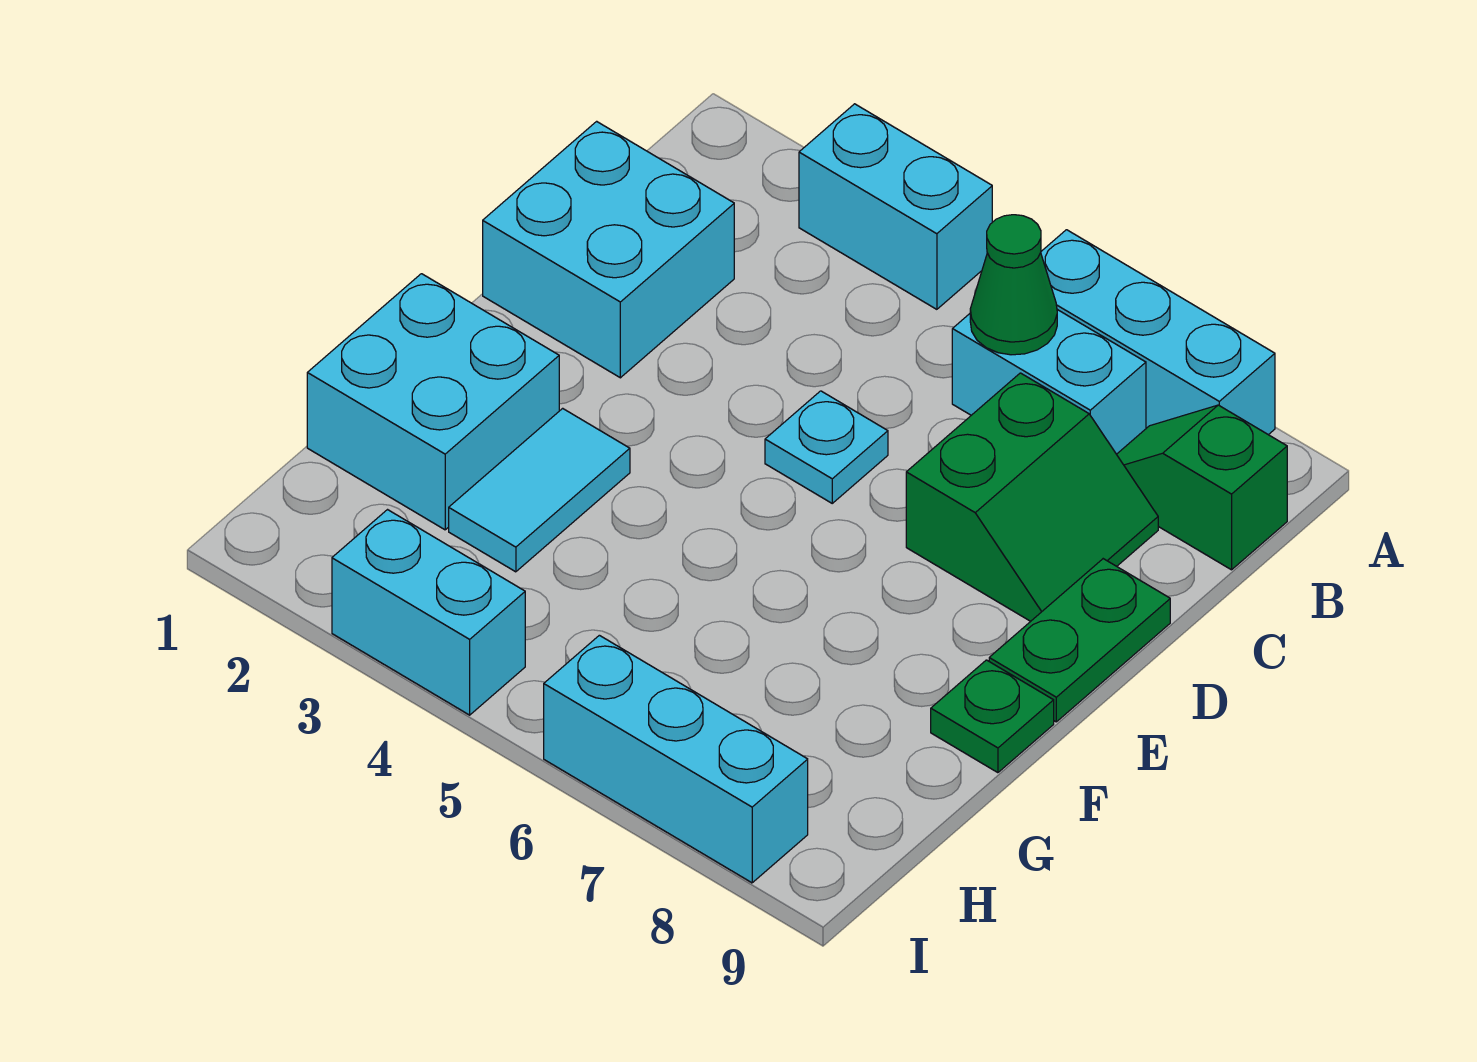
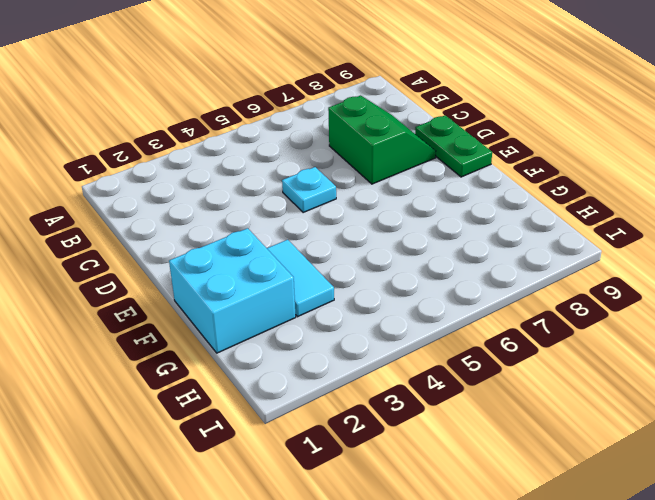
none -> cyan 1x2 brick [799,104,992,309]
none -> cyan 1x3 brick [1041,230,1275,435]
none -> cyan 1x2 brick [952,310,1146,454]

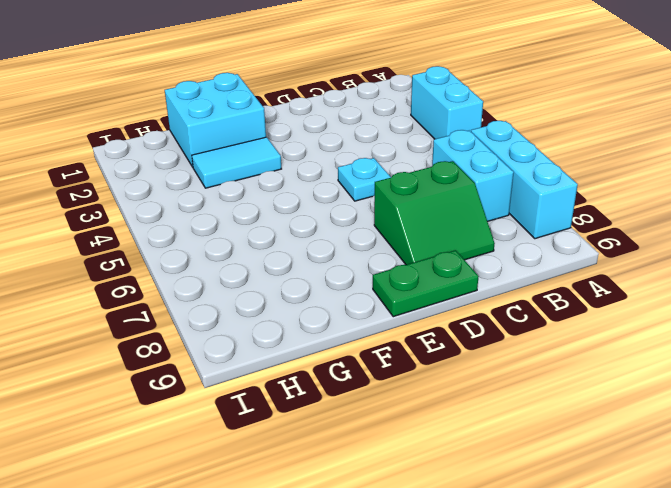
none -> green 1x2 slope [1117,405,1287,570]
none -> cyan 2x2 brick [483,121,734,378]
none -> green 1x1 plate [931,660,1054,773]

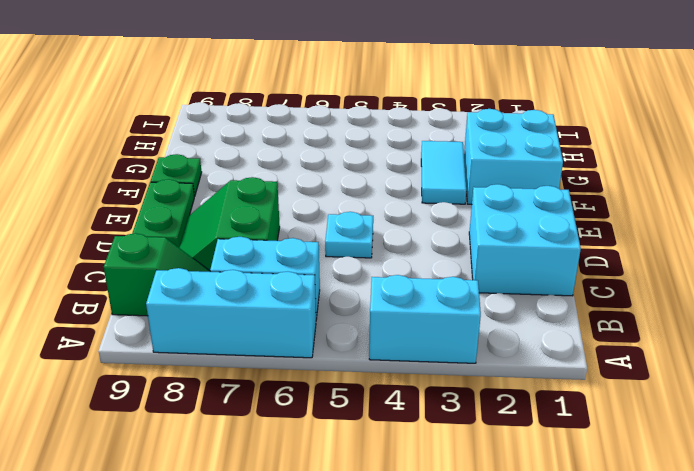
none -> cyan 1x2 brick [332,510,525,715]
none -> cyan 1x3 brick [544,635,808,883]
none -> green 1x1 cone [970,215,1057,355]

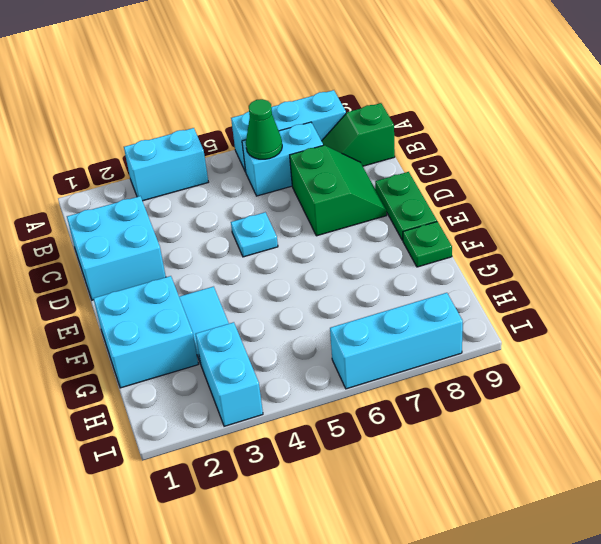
cyan 1x2 brick [195,322,263,426] -> cyan 1x2 brick turned to [332,510,525,715]

